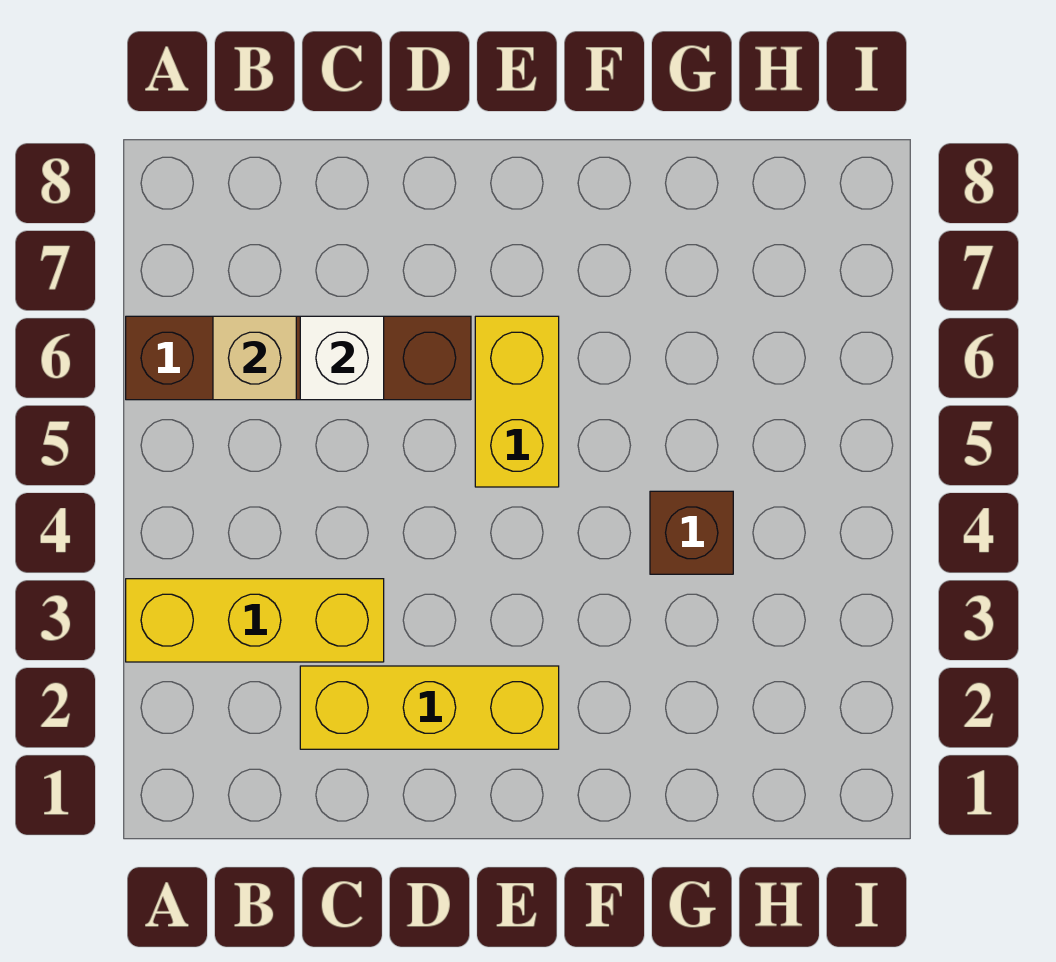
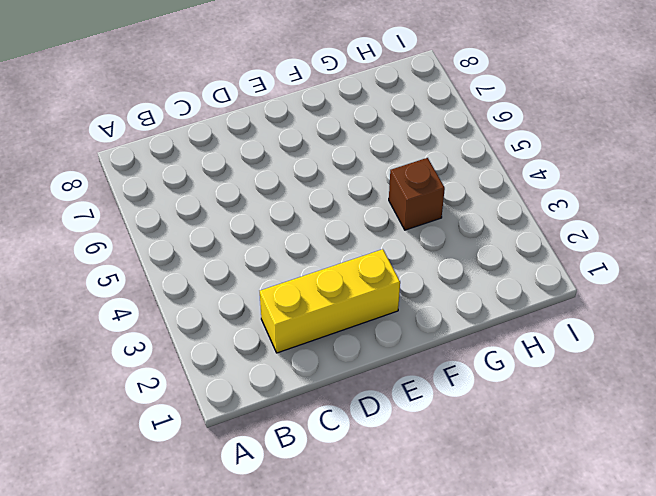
none -> yellow 1x3 brick [126,579,384,662]
none -> brown 1x4 brick [126,316,471,400]

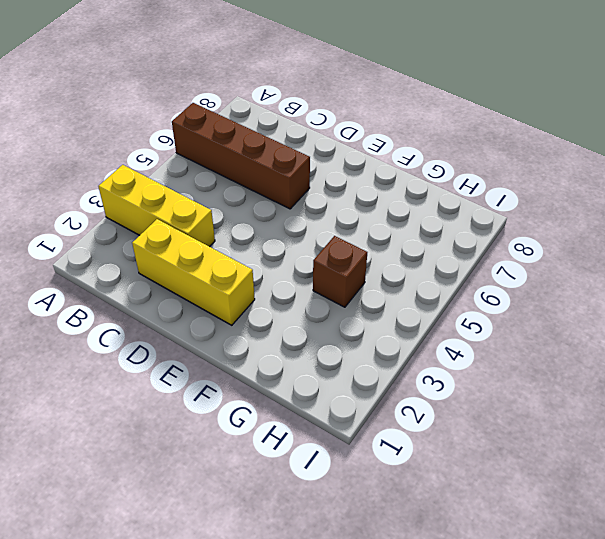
none -> yellow 1x2 brick [475,316,559,487]
none -> tan 1x1 brick [213,316,296,400]

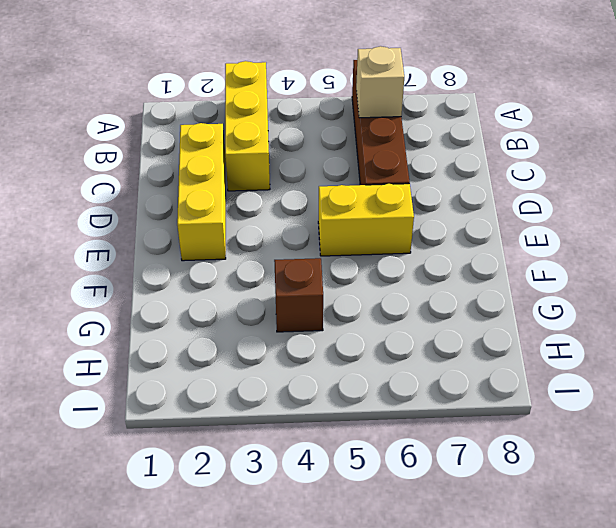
none -> white 1x1 brick [300,316,384,400]

